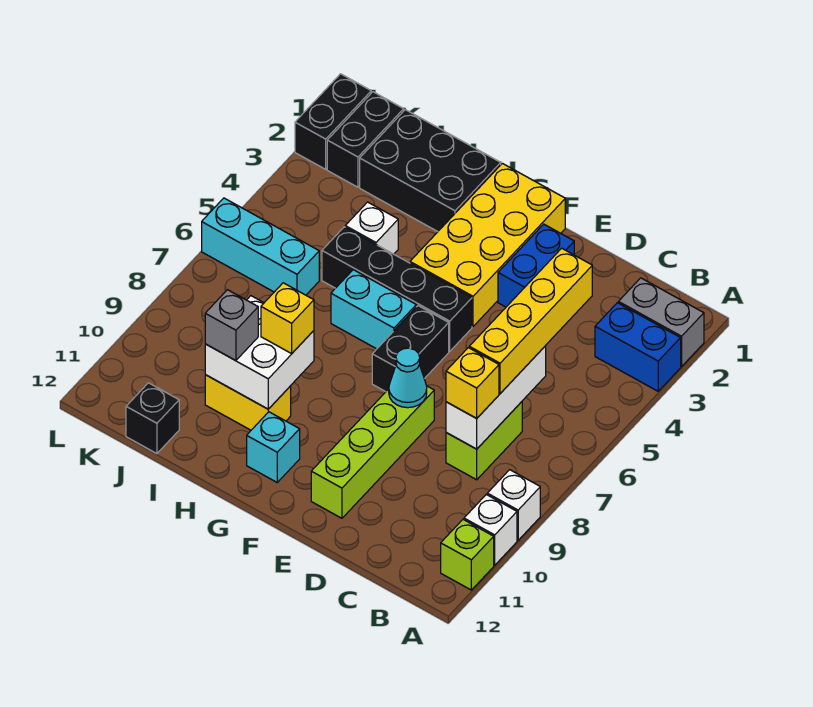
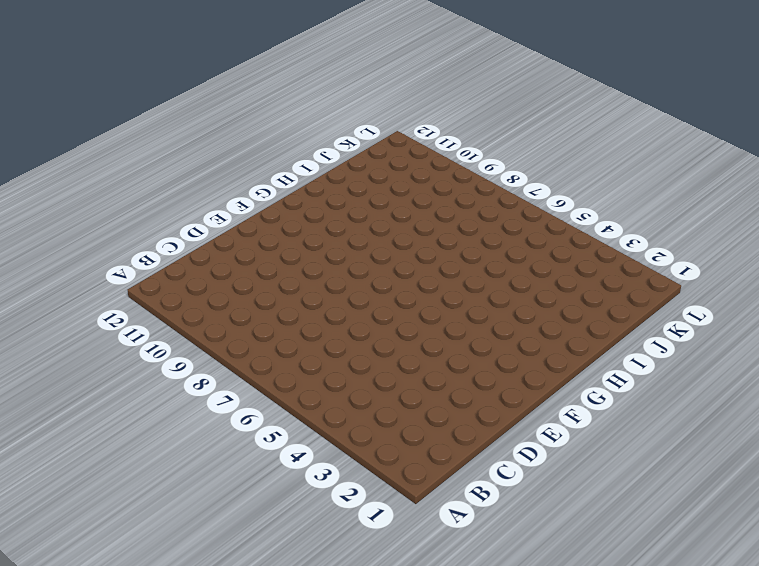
none -> grey 1x2 brick [618,278,704,367]
none -> blue 1x2 brick [595,303,681,391]
none -> white 1x1 brick [487,470,540,540]

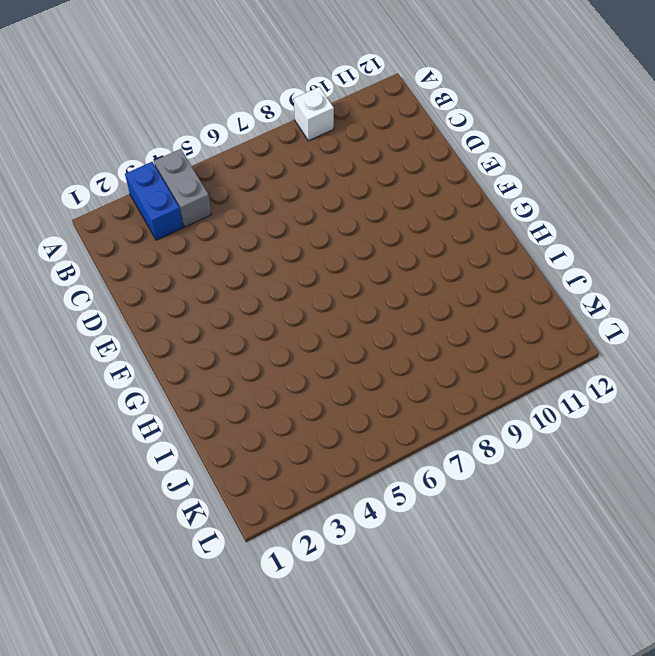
grey 1x2 brick [154,149,212,227] -> grey 1x2 brick moved to [618,278,704,367]
none -> white 1x1 brick [464,495,517,565]
none -> lime 1x1 brick [441,520,494,590]
none -> lime 1x2 brick [446,402,522,480]

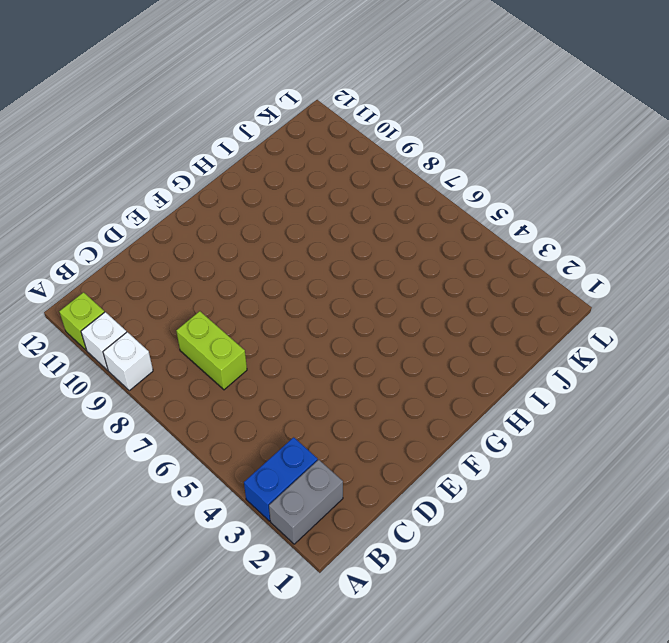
none -> blue 1x2 brick [498,224,574,307]
none -> lime 1x4 brick [311,386,434,518]
none -> yellow 2x4 brick [410,163,565,326]

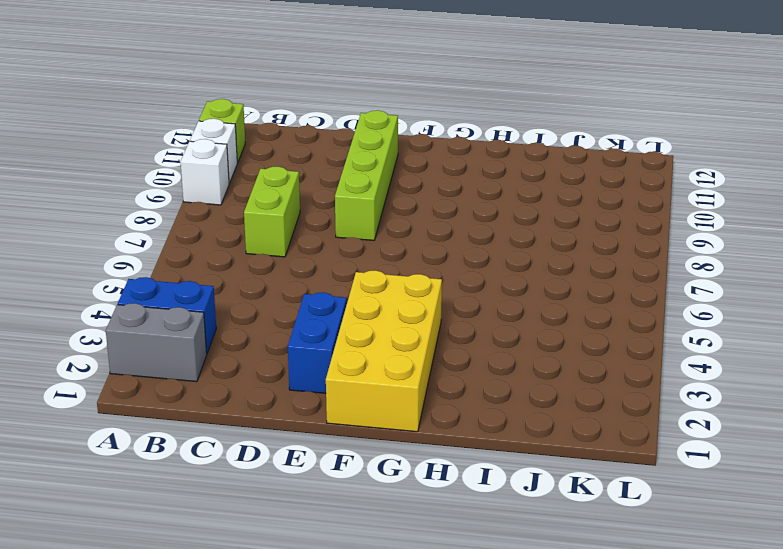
none -> black 1x4 brick [322,227,472,351]
none -> black 1x2 brick [372,306,449,392]
none -> cyan 1x2 brick [331,270,416,349]

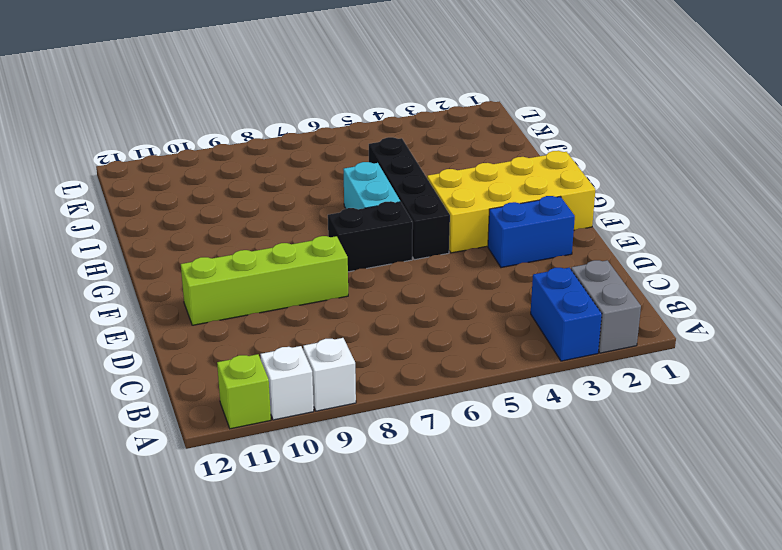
none -> lime 1x2 brick [446,402,522,480]
none -> cyan 1x1 brick [247,412,300,482]
none -> black 2x3 brick [360,110,501,232]

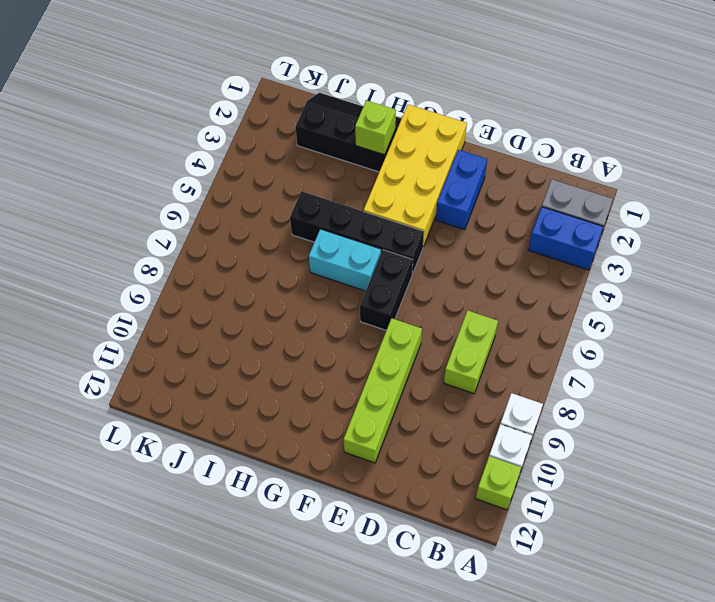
black 2x3 slope [296,93,402,172] -> black 2x3 brick [360,110,501,232]
lime 1x1 brick [355,100,396,155] -> none
none -> cyan 1x1 brick [247,412,300,482]
none -> yellow 1x2 brick [205,375,291,430]
none -> white 1x1 brick [345,202,398,254]

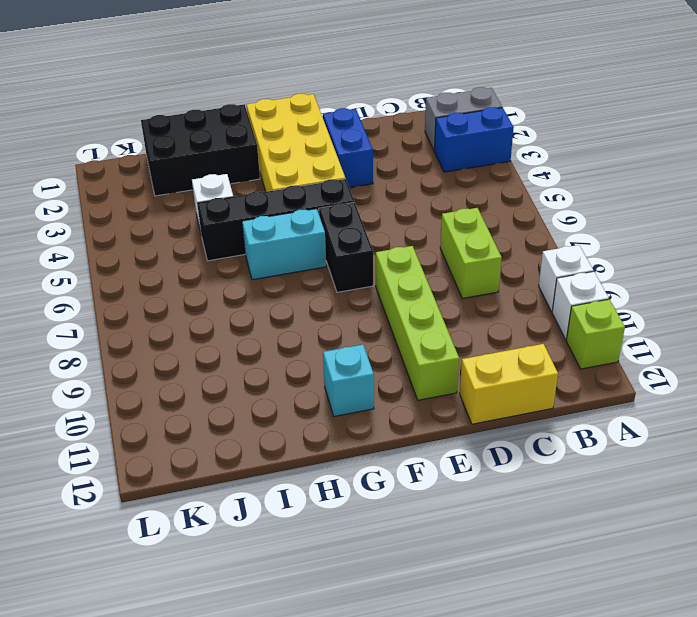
yellow 1x2 brick [460,344,558,424] -> yellow 1x2 brick moved to [205,375,291,430]
none -> cyan 1x3 brick [202,198,319,295]
none -> black 1x1 brick [126,383,179,454]
none -> black 1x2 brick [327,92,404,187]

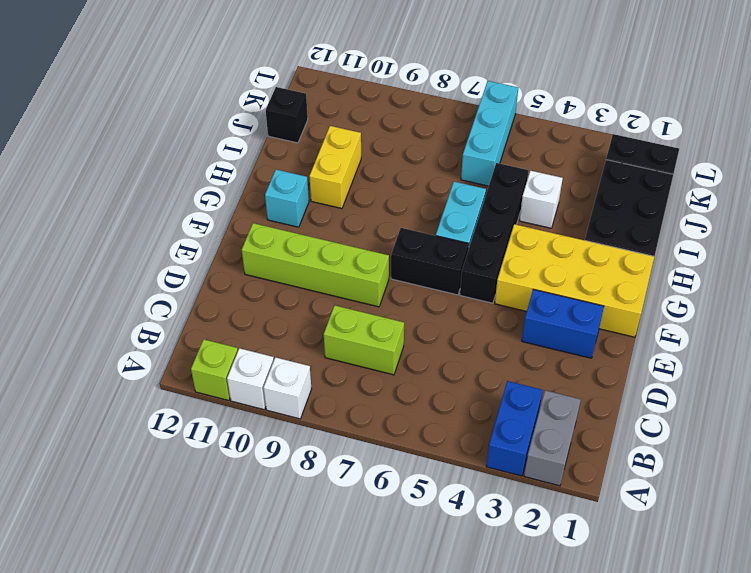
none -> black 1x2 brick [295,74,371,169]
none -> white 1x3 brick [446,346,546,449]
none -> cyan 1x1 cone [389,348,427,408]

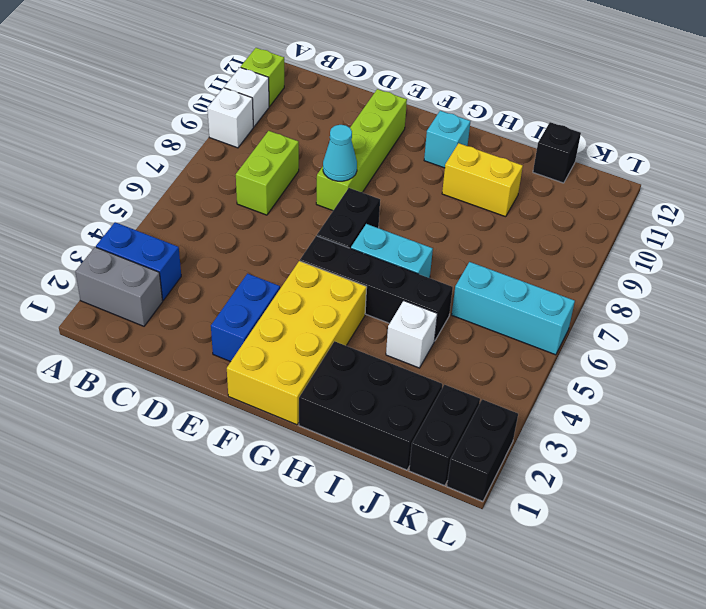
none -> white 1x3 brick [446,346,546,449]
none -> white 2x2 brick [205,296,314,409]
none -> yellow 1x4 brick [469,248,592,393]

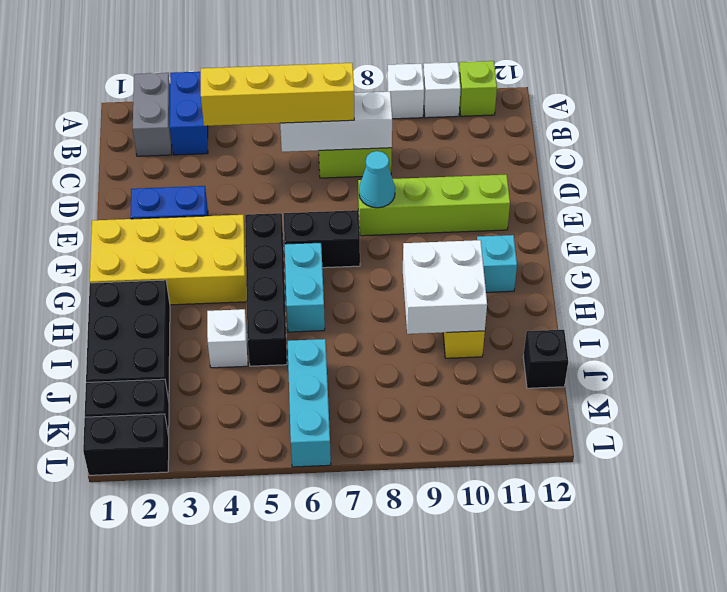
none -> yellow 1x1 brick [446,348,499,418]
none -> yellow 1x1 brick [261,283,314,353]
none -> grey 1x1 brick [205,290,258,361]

